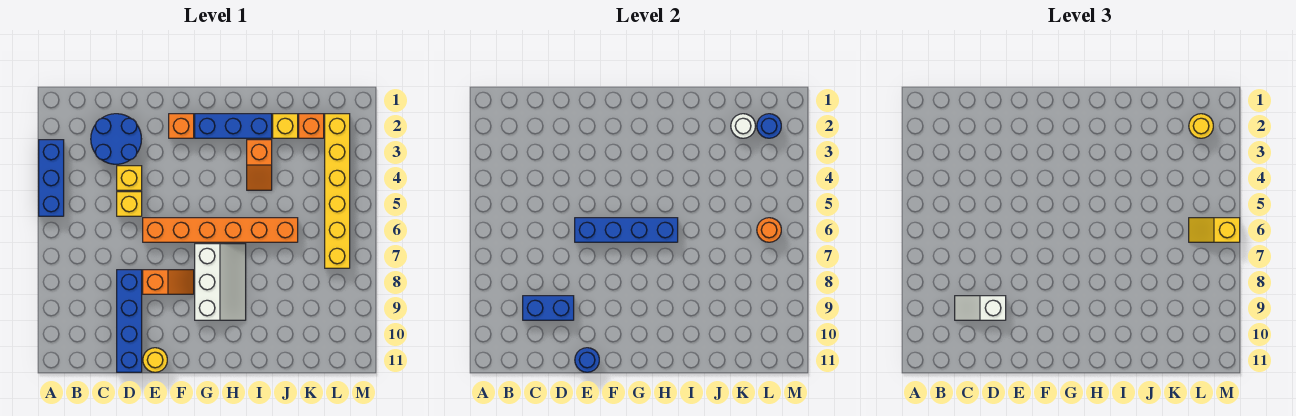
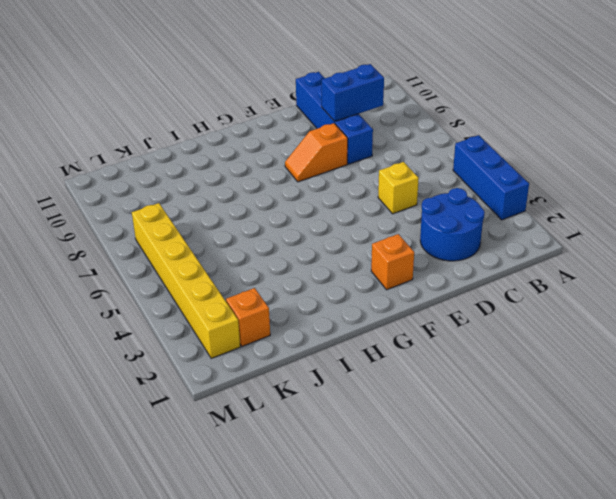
none -> yellow 1x1 brick [117,166,142,190]
none -> orange 1x6 brick [143,218,298,242]
none -> yellow 1x1 round brick [143,348,167,372]

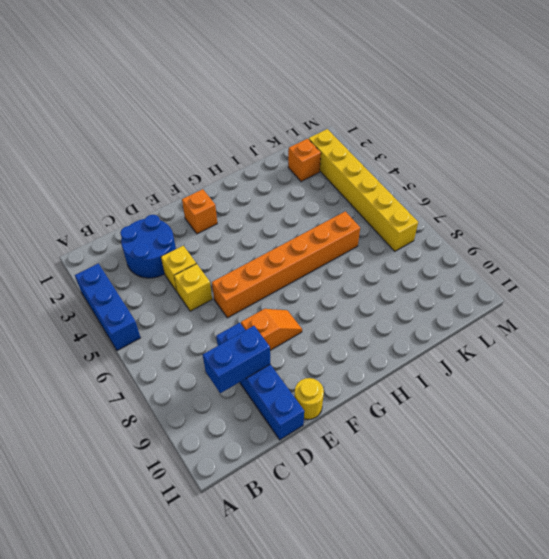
none -> blue 1x3 brick [195,114,272,138]
none -> white 2x3 slope [195,244,246,320]
none -> orange 1x2 slope [247,140,272,190]

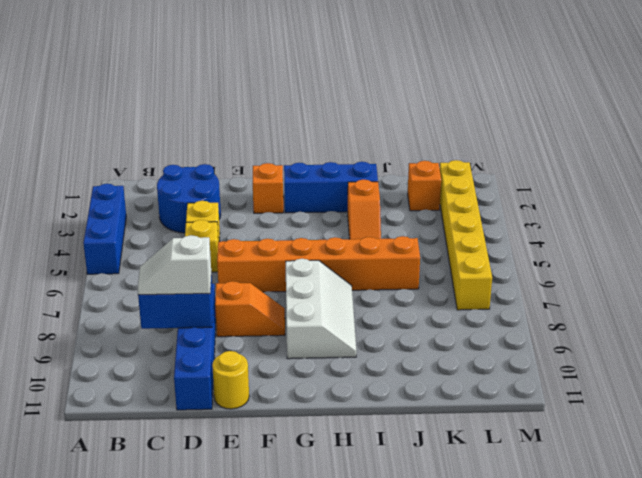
none -> yellow 1x1 brick [273,114,298,138]
none -> blue 1x4 brick [575,218,678,242]
none -> blue 1x1 round brick [575,348,599,372]

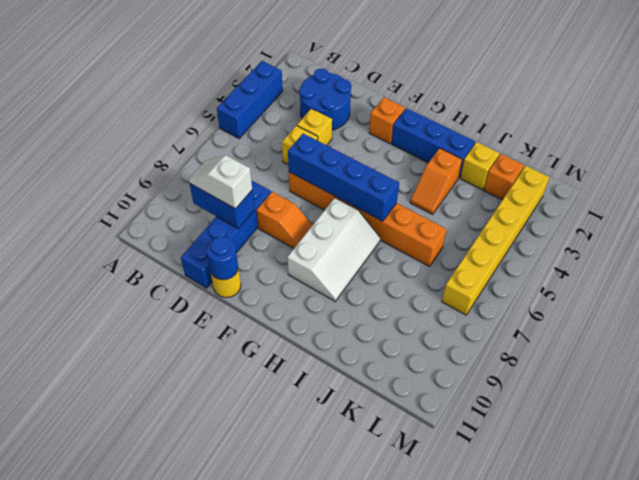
none -> white 1x1 round brick [731,114,755,138]
none -> blue 1x1 round brick [757,114,781,138]
none -> orange 1x1 round brick [757,218,781,242]

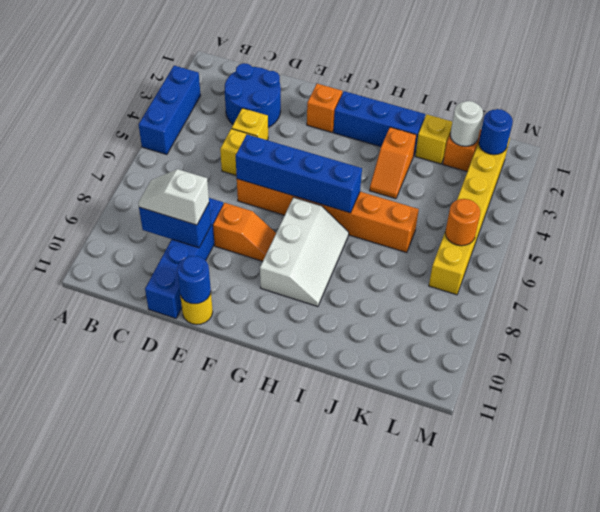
none -> yellow 1x1 round brick [1189,114,1213,138]
none -> yellow 1x2 slope [1189,218,1240,242]

